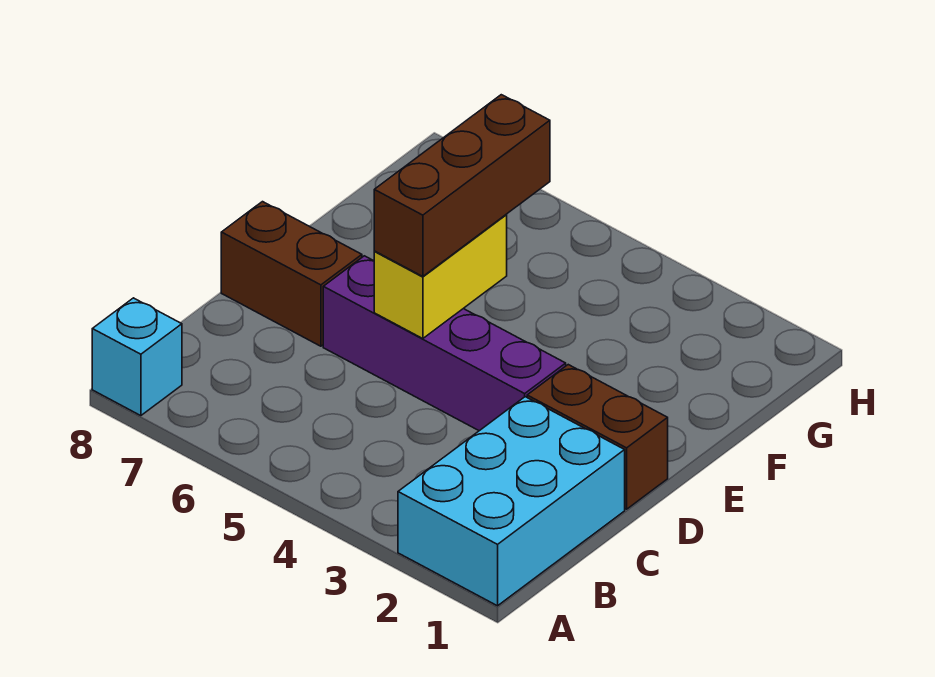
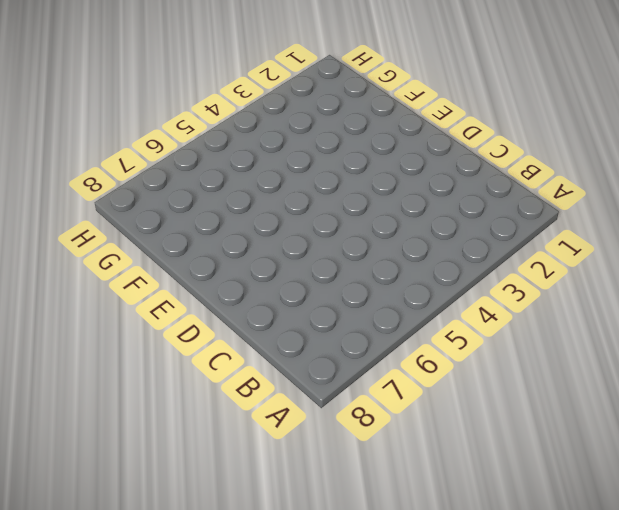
none -> cyan 2x3 brick [398,397,625,606]
none -> cyan 1x1 brick [92,298,182,416]

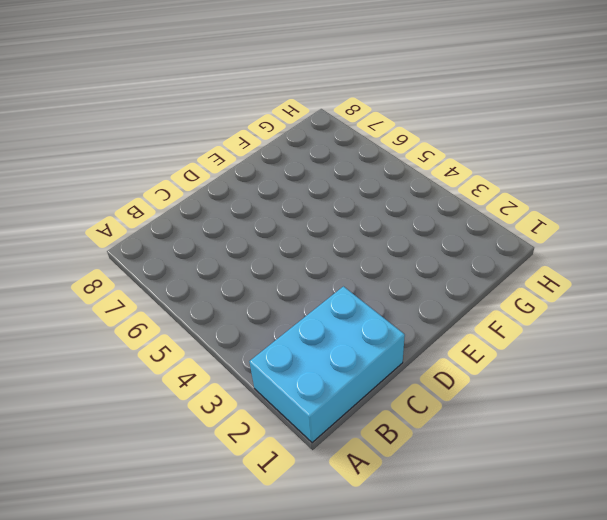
none -> cyan 1x1 brick [92,298,182,416]
none -> brown 1x2 brick [527,365,668,509]

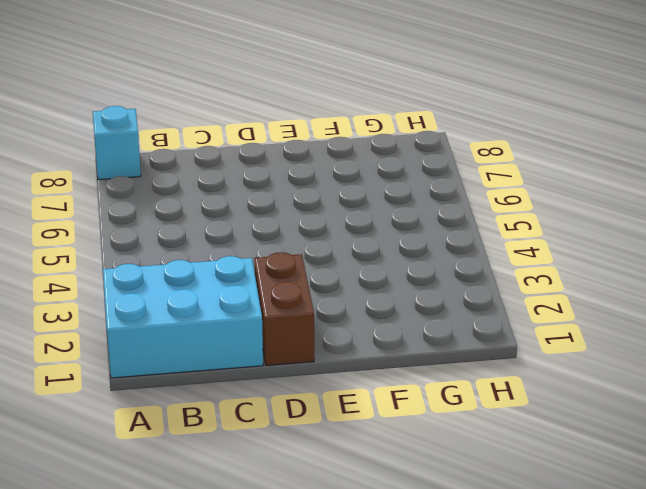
none -> purple 1x4 brick [323,256,566,431]
none -> brown 1x2 brick [221,202,362,346]

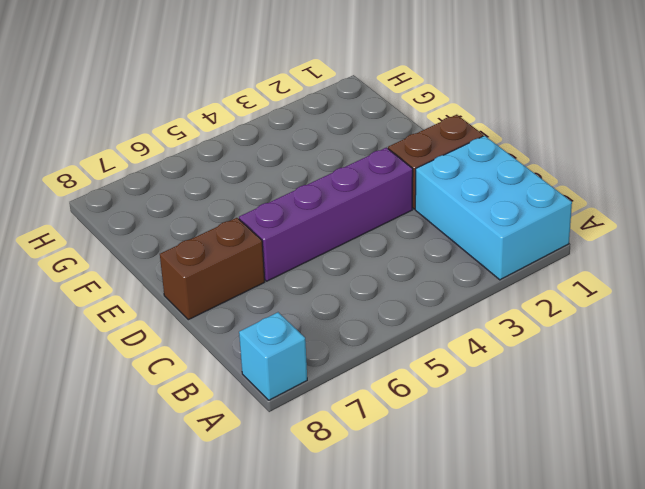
none -> yellow 1x2 brick [374,215,507,339]
none -> brown 1x3 brick [374,95,550,277]

